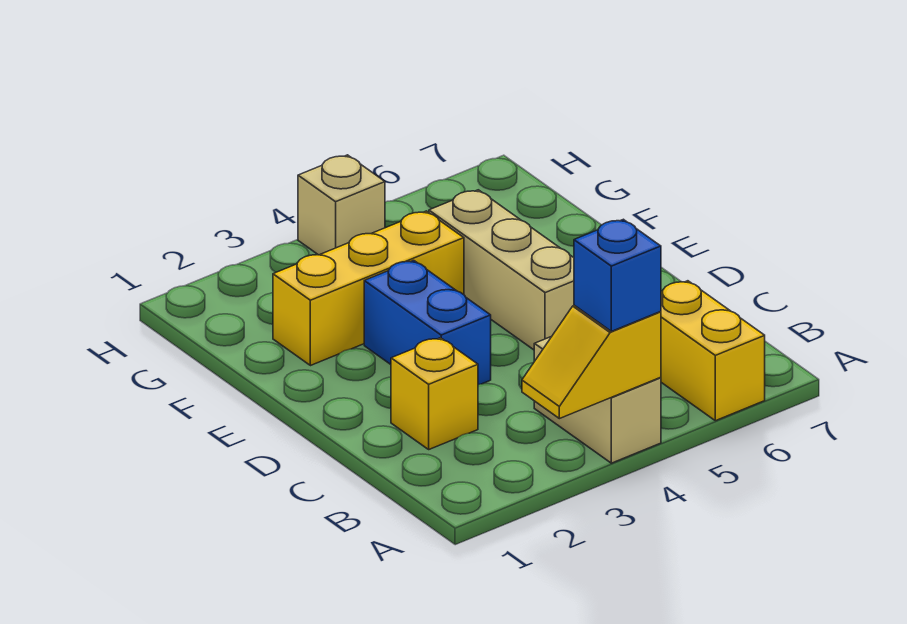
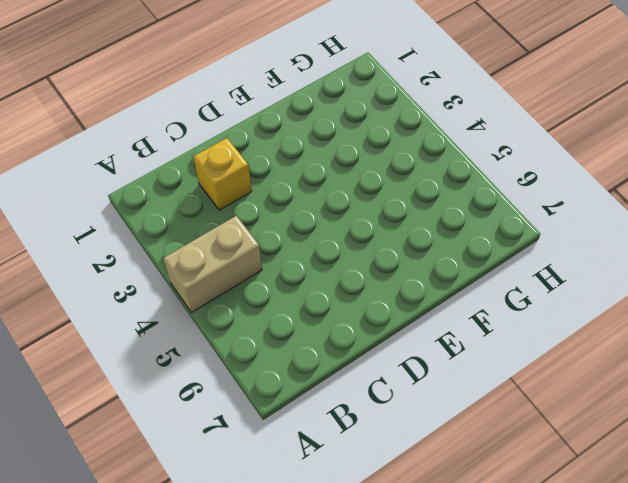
none -> yellow 1x2 brick [661,281,765,421]
none -> blue 1x2 brick [364,260,491,385]

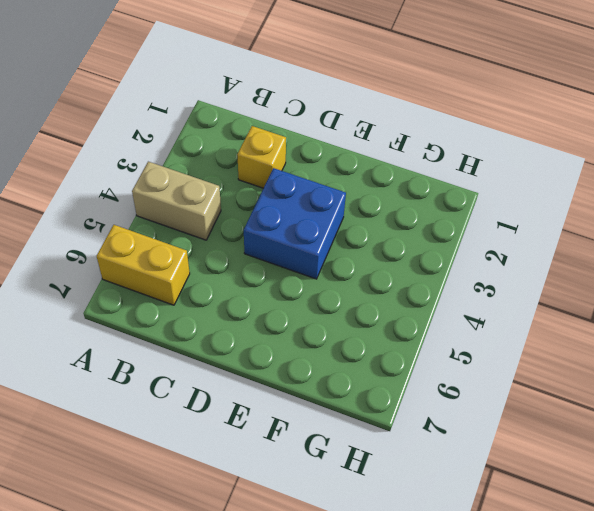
blue 2x2 brick [244,168,346,279] -> blue 1x2 brick [364,260,491,385]
none -> tan 1x3 brick [429,190,574,350]
none -> yellow 1x3 brick [273,211,464,366]

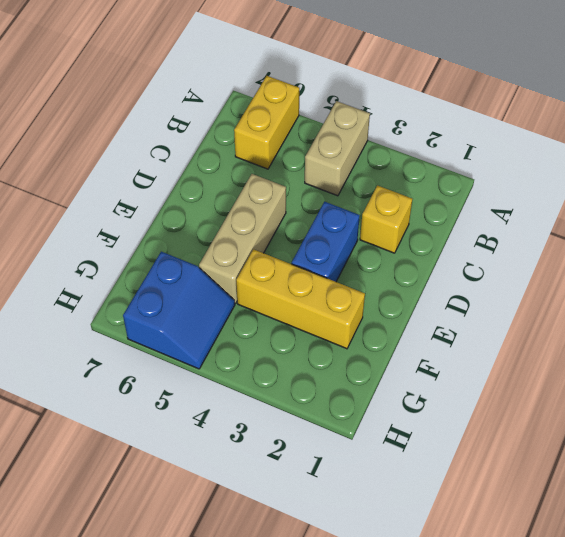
blue 2x2 slope [123,252,235,369] -> none
none -> tan 1x1 brick [298,155,385,255]
none -> yellow 1x2 slope [522,305,661,419]

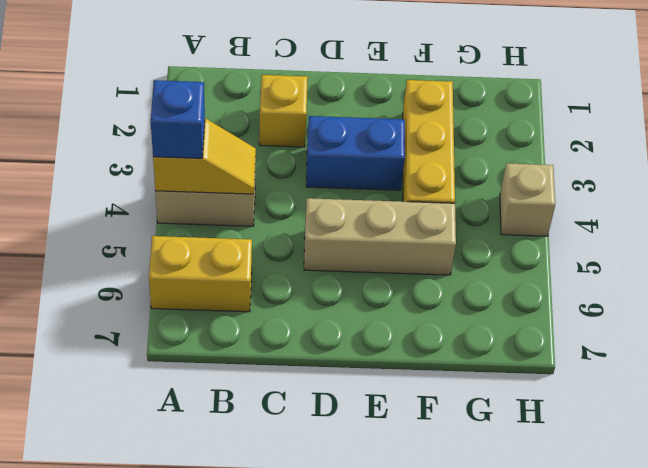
yellow 1x2 slope [153,119,256,194] -> yellow 1x2 slope turned to [522,305,661,419]

